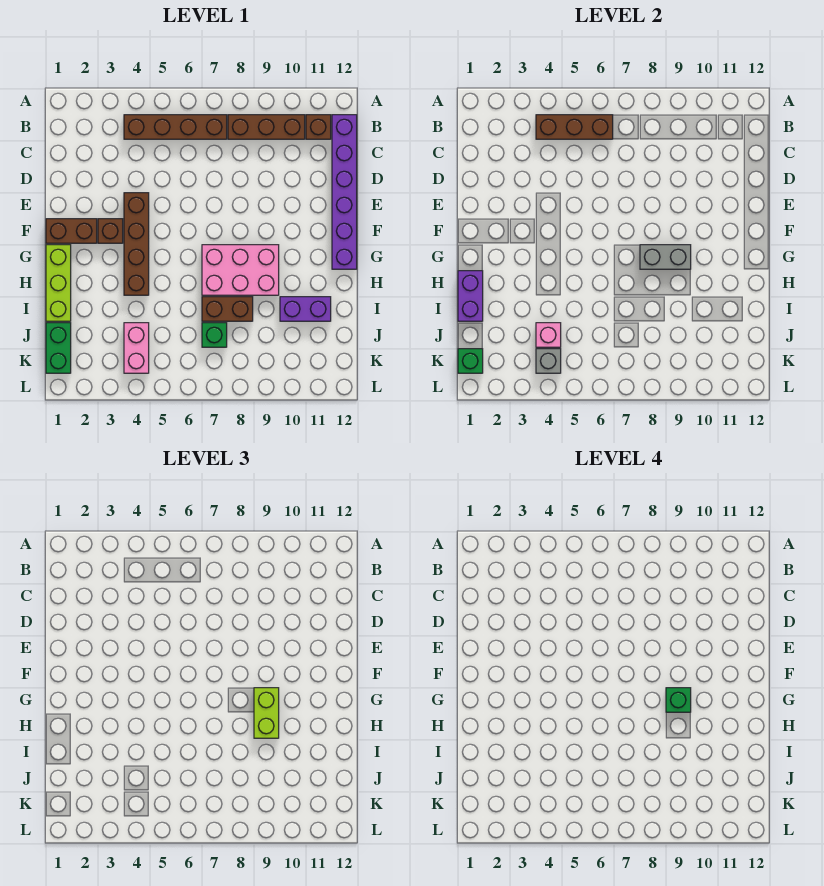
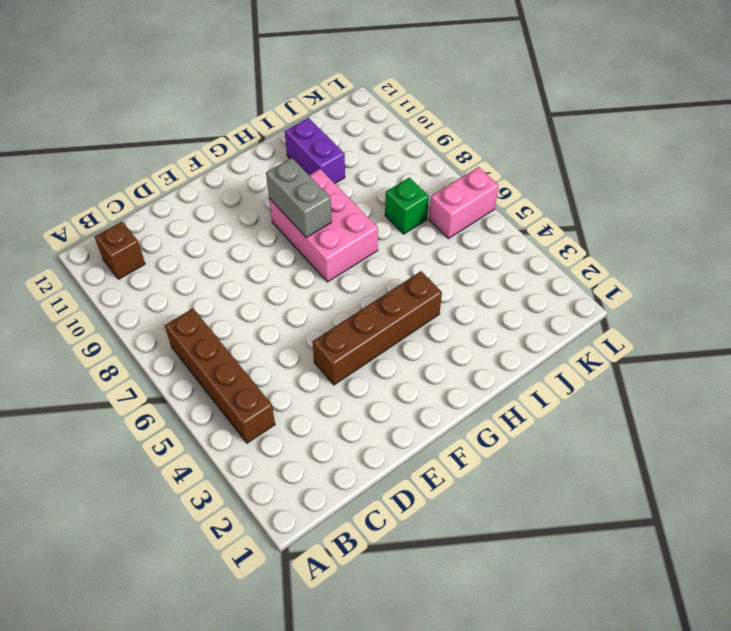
pink 1x2 brick [429,167,499,239] -> pink 1x2 brick moved to [124,323,149,373]
none -> brown 1x3 brick [228,115,305,139]
none -> purple 1x6 brick [332,115,357,269]
none -> brown 1x2 brick [46,219,97,243]

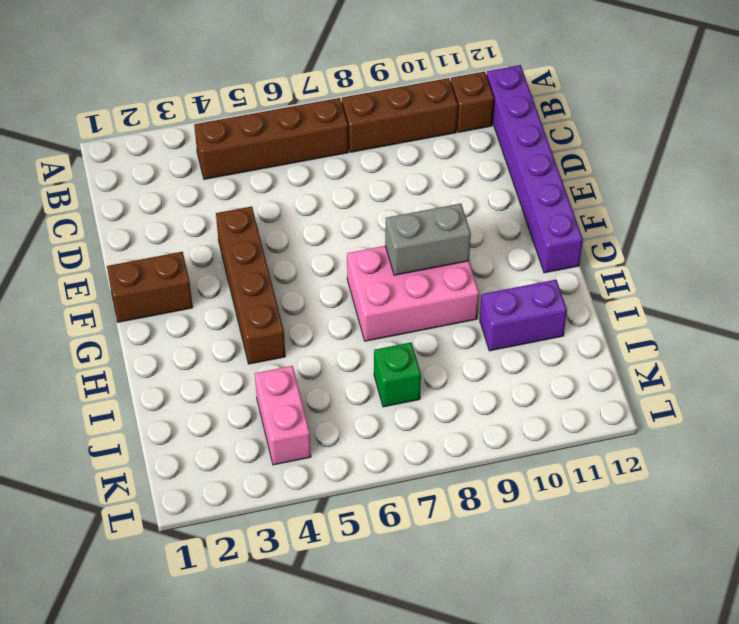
none -> brown 1x1 brick [98,219,123,243]
none -> lime 1x3 brick [46,245,71,321]
none -> brown 1x2 brick [202,297,253,321]

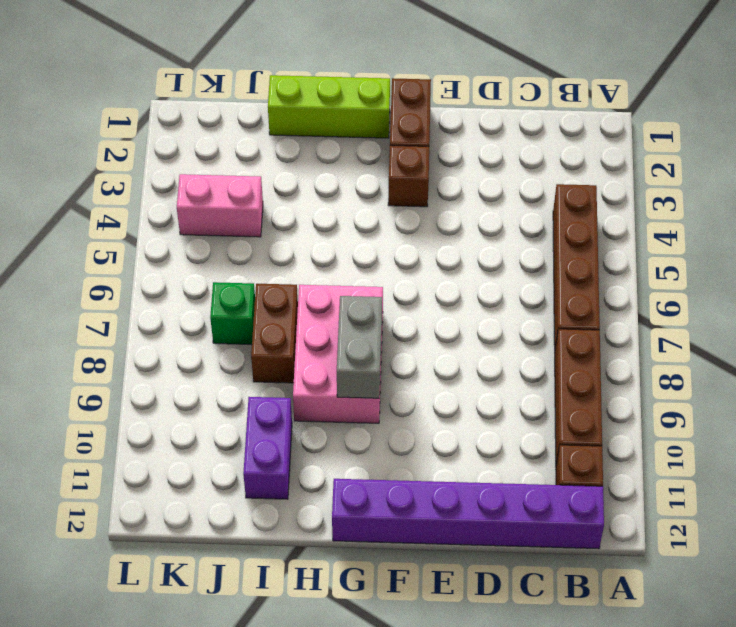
none -> brown 1x4 brick [124,193,149,295]
none -> green 1x2 brick [46,323,71,373]
none -> brown 1x3 brick [536,115,613,139]

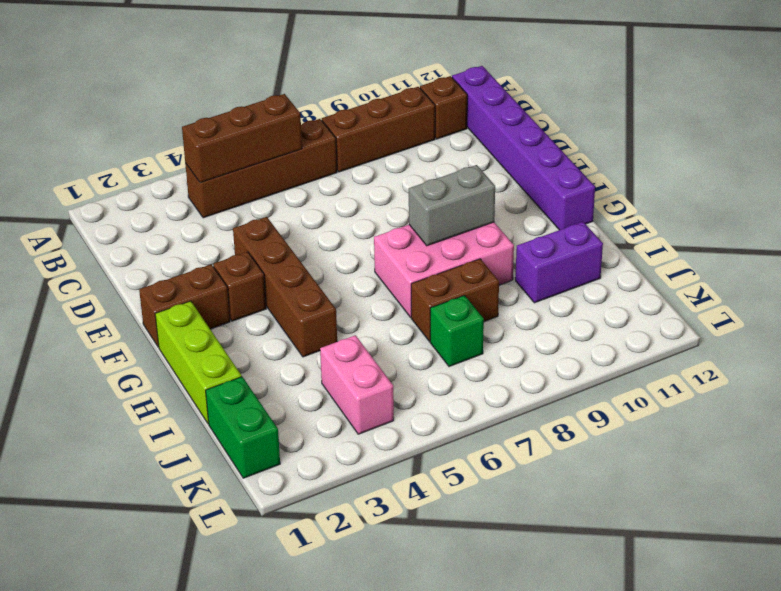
none -> purple 1x2 brick [458,271,483,321]
none -> pink 1x1 brick [536,323,561,347]
none -> green 1x1 brick [458,349,483,373]

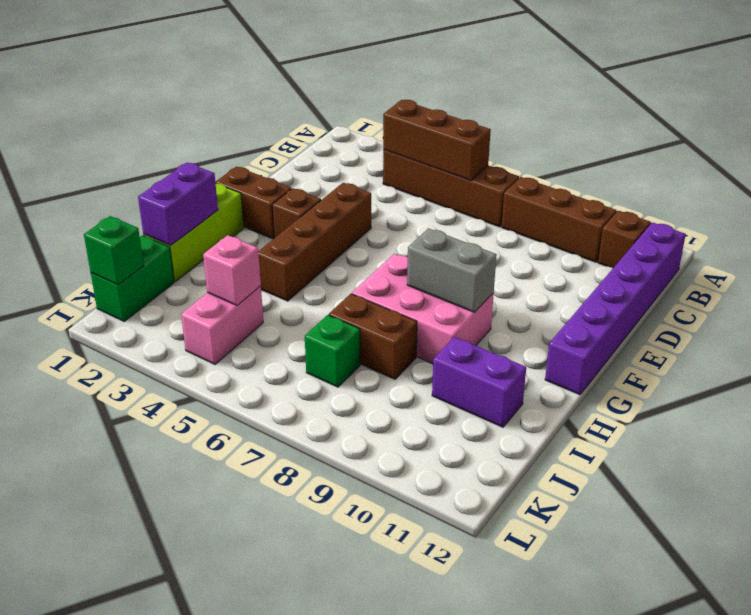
none -> grey 1x1 brick [536,349,561,373]
none -> lime 1x2 brick [254,688,279,738]
none -> green 1x1 brick [666,688,691,712]

